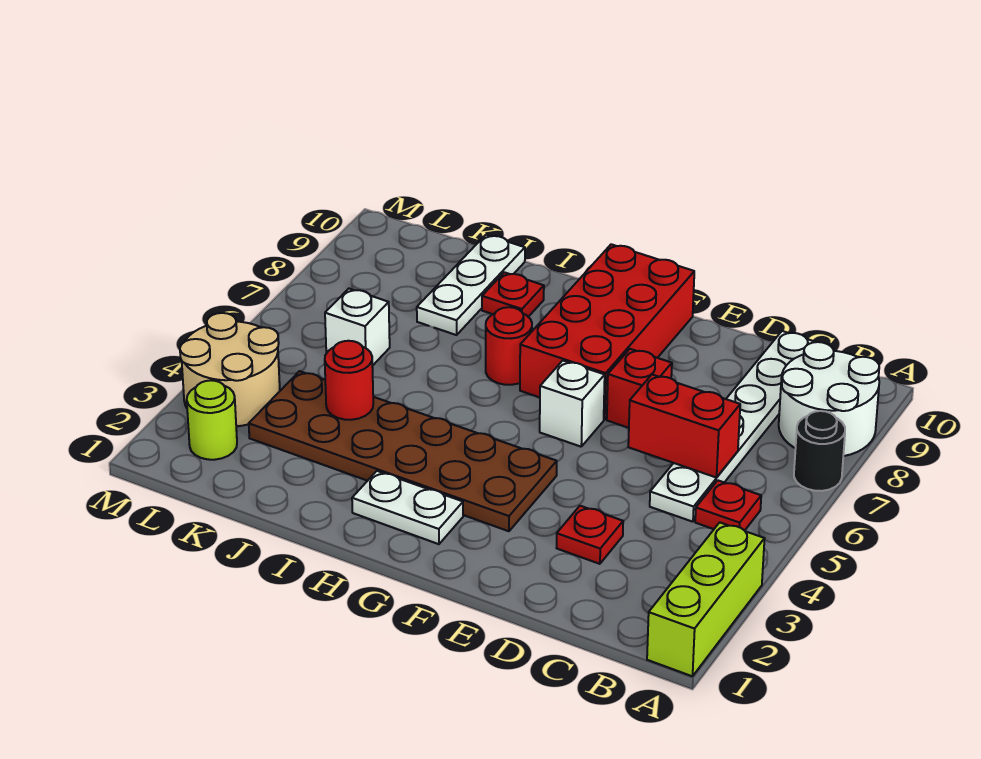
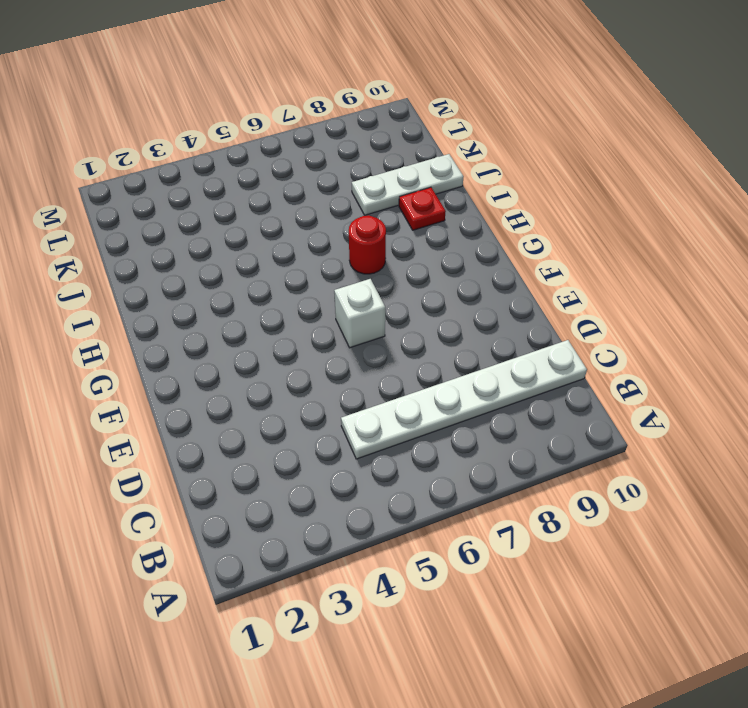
none -> lime 1x3 brick [647,522,765,676]
none -> black 1x1 round brick [794,411,845,491]
none -> white 2x2 round brick [779,342,879,456]

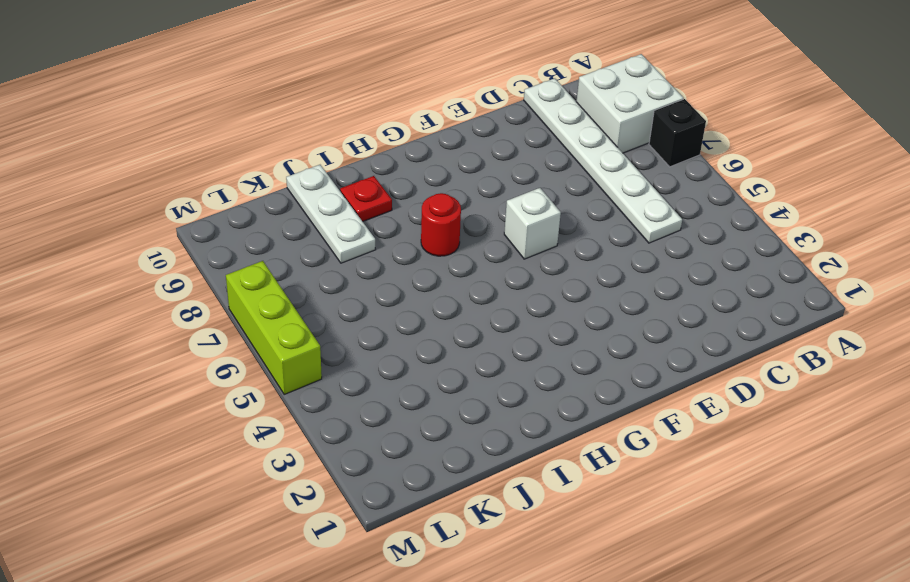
black 1x1 brick [649,99,706,167] -> black 1x1 round brick [794,411,845,491]
white 2x2 brick [576,54,684,153] -> white 2x2 round brick [779,342,879,456]
lime 1x3 brick [226,261,322,394] -> lime 1x3 brick moved to [647,522,765,676]
none -> red 1x1 plate [695,480,761,530]
none -> red 1x1 plate [557,506,623,564]
none -> red 1x1 brick [607,349,672,428]

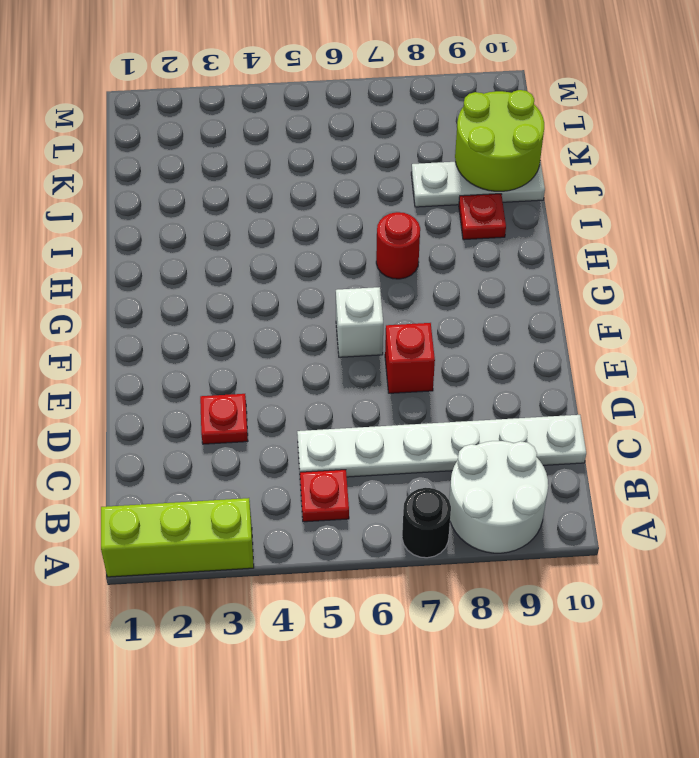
lime 2x2 round brick [455,90,544,191] -> none
none -> brown 2x6 plate [249,371,557,531]
none -> red 2x4 brick [520,244,694,420]
none -> white 1x2 plate [352,471,463,544]

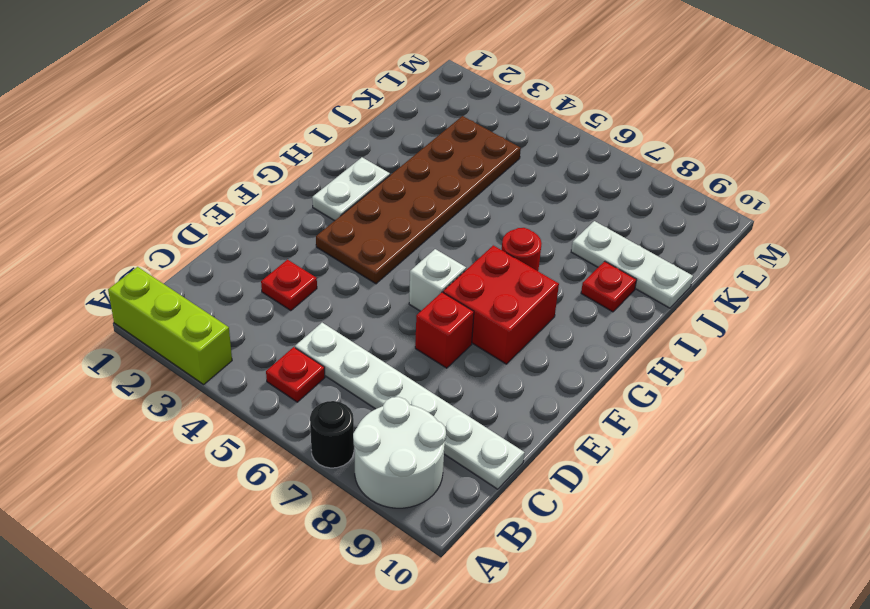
red 2x2 brick [443,245,559,364] -> red 2x4 brick [520,244,694,420]
none -> white 1x1 brick [325,289,390,366]
none -> lime 1x1 round brick [187,380,237,460]
none -> tan 2x2 round brick [180,313,280,426]

